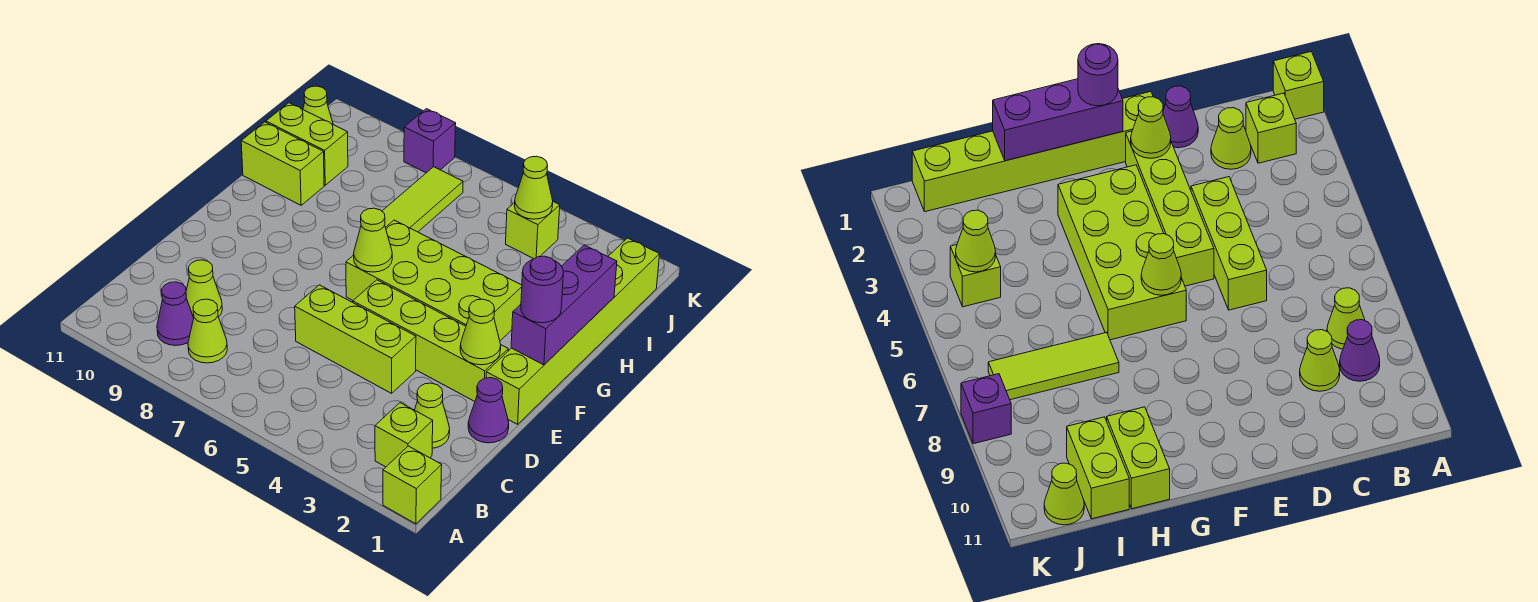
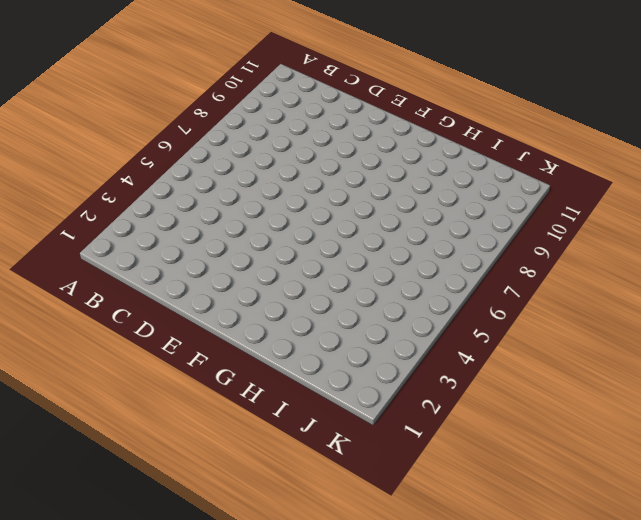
none -> lime 1x1 brick [383,446,442,524]
none -> lime 1x1 brick [375,403,433,467]
none -> lime 1x1 cone [188,299,227,363]

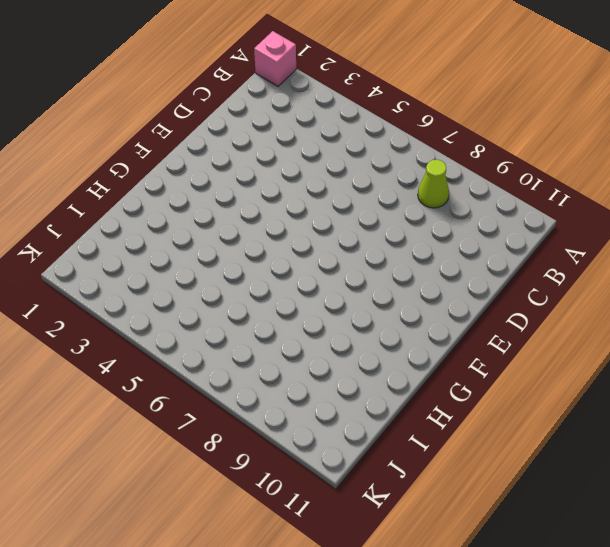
pink 1x1 brick [254,31,296,86] -> lime 1x1 brick [383,446,442,524]
none -> lime 1x1 brick [375,403,433,467]
none -> purple 1x1 cone [157,282,194,346]
none -> lime 1x1 cone [415,383,450,448]

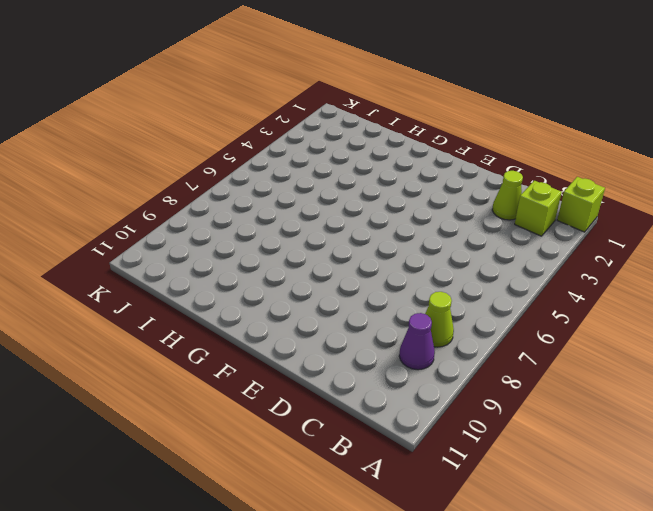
none -> lime 1x1 cone [186,260,222,317]
none -> purple 1x1 cone [468,378,509,443]
none -> lime 1x3 brick [295,285,416,393]

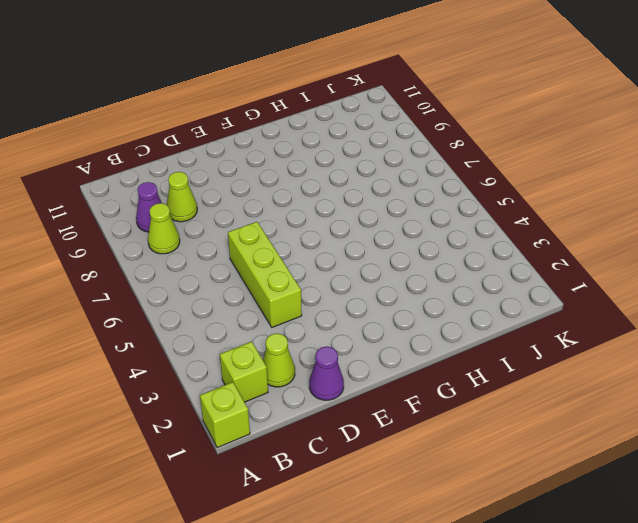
none -> lime 1x6 brick [486,238,660,424]
none -> lime 1x4 brick [353,280,508,401]
none -> lime 2x4 brick [346,220,522,341]

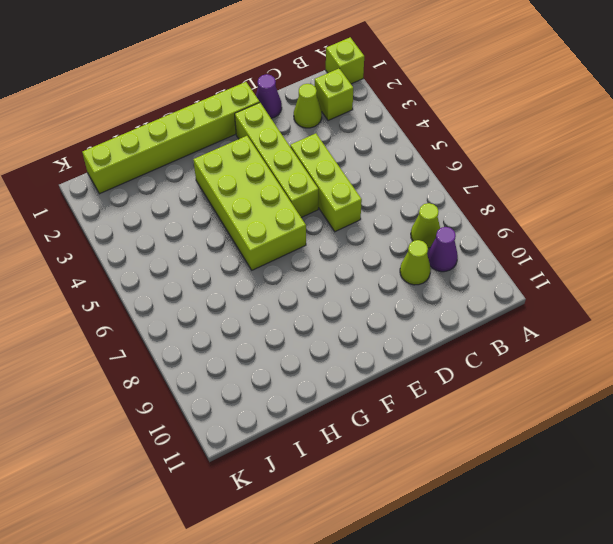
none -> lime 1x3 tile [382,167,463,232]
none -> lime 1x2 brick [241,122,324,205]
none -> lime 1x2 brick [266,103,348,185]

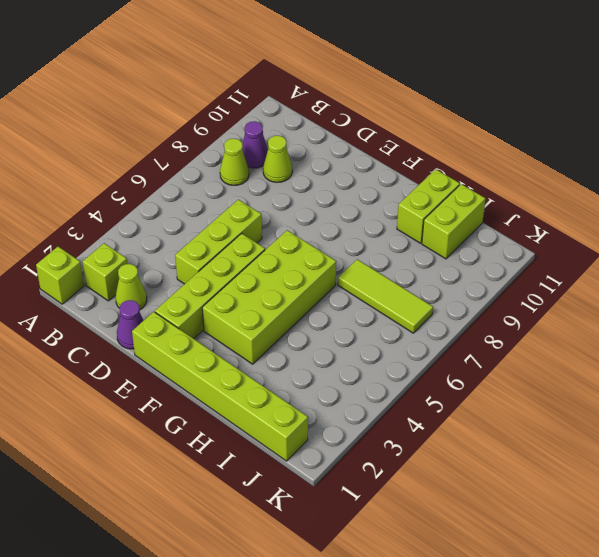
none -> lime 1x1 brick [506,202,560,259]
none -> lime 1x1 cone [303,86,333,124]
none -> purple 1x1 brick [404,109,456,173]

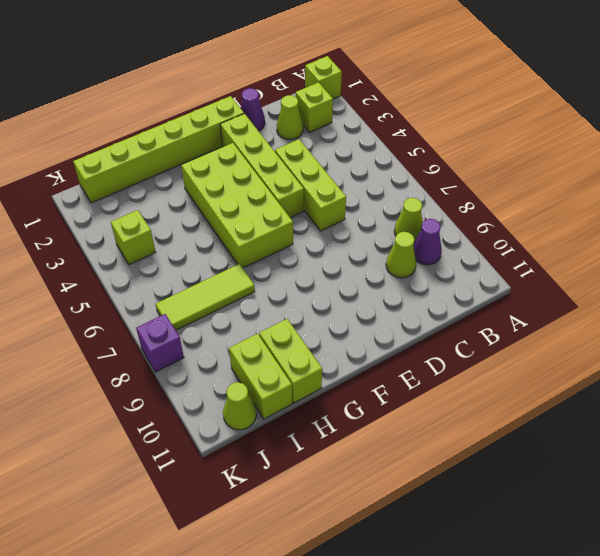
none -> lime 1x1 cone [460,299,501,365]
none -> purple 1x3 brick [511,245,617,365]
none -> lime 1x1 cone [354,208,392,272]

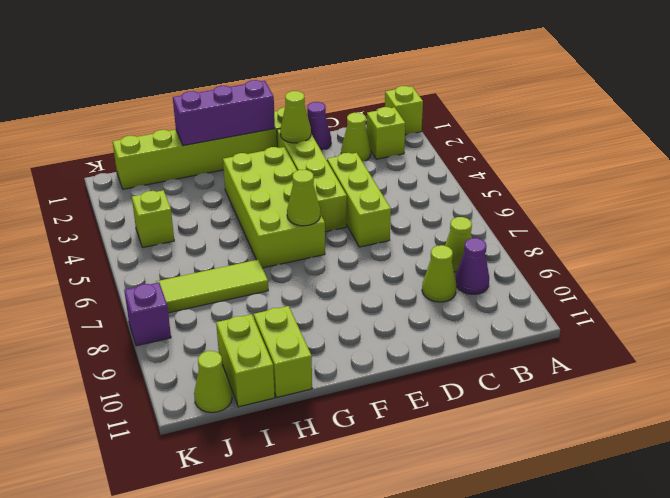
none -> lime 1x1 cone [515,156,553,219]
none -> purple 1x1 round brick [521,256,564,323]

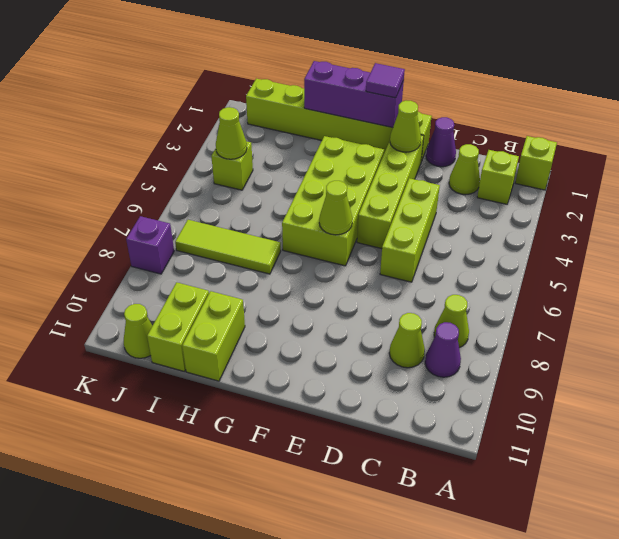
purple 1x1 tile [366,63,405,98] -> purple 1x1 round brick [521,256,564,323]

